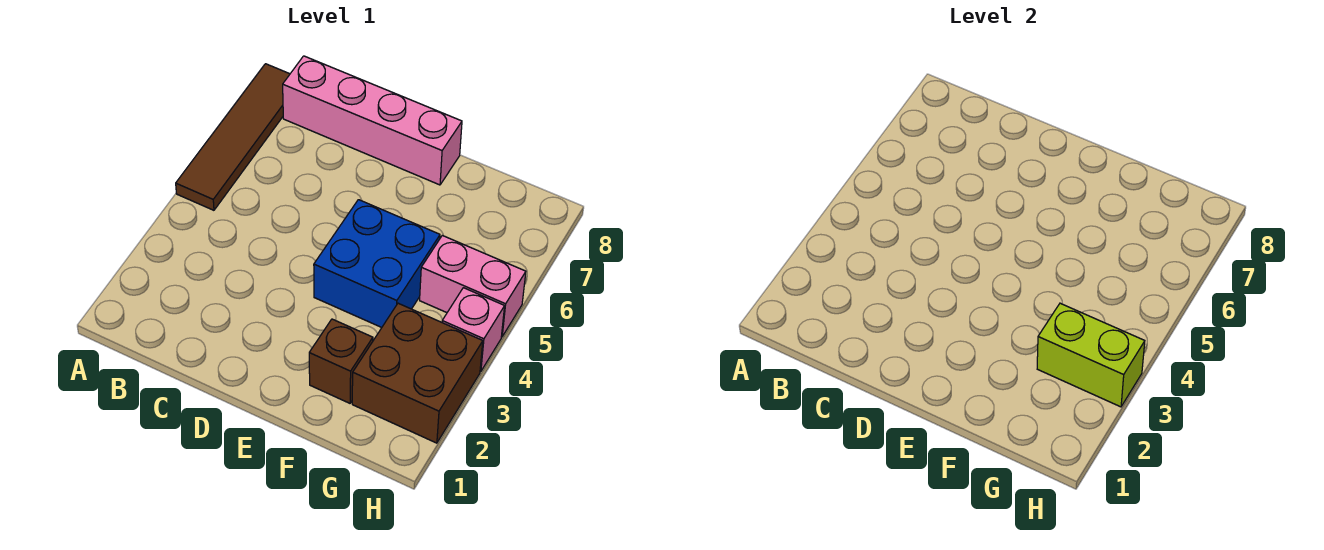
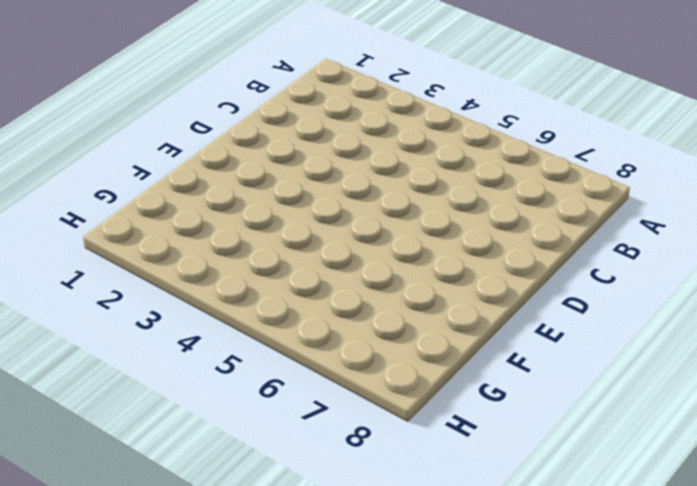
none -> brown 1x4 tile [176,64,290,210]
none -> pink 1x4 brick [283,56,462,185]

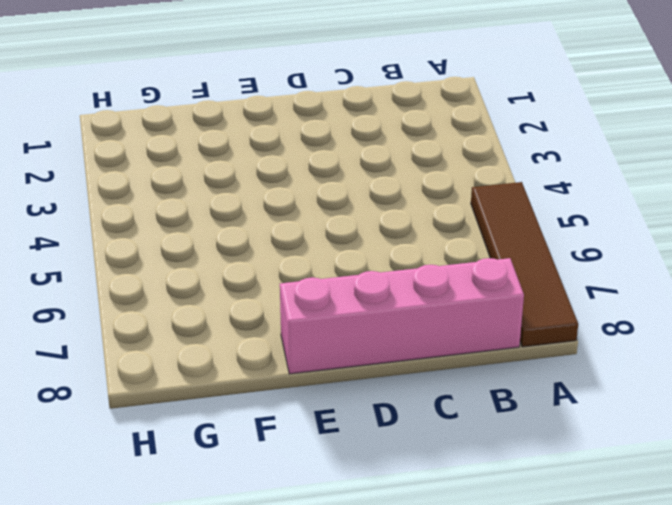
none -> blue 2x2 brick [314,200,440,327]
none -> brown 1x1 brick [309,319,373,403]

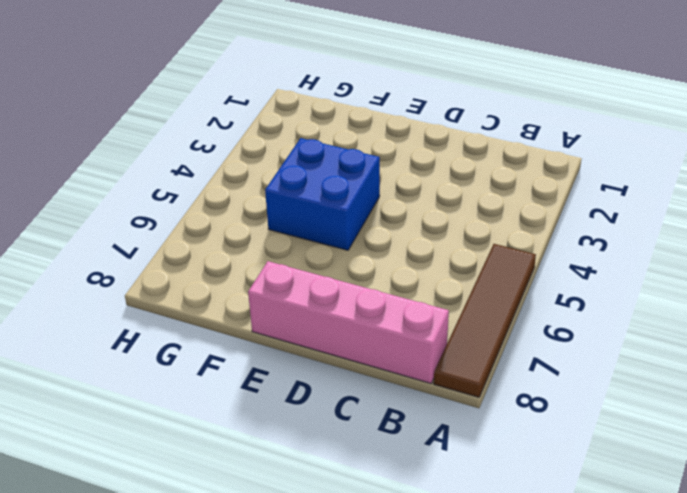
none -> brown 1x1 brick [309,319,373,403]
none -> brown 2x2 brick [352,303,483,443]

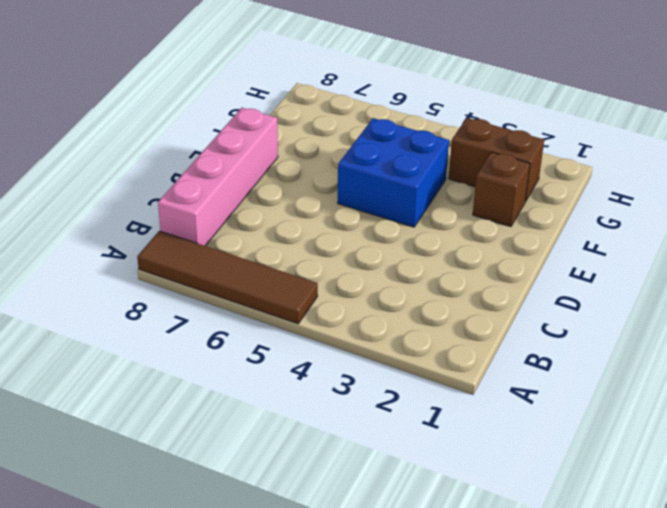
brown 1x2 brick [449,118,544,202] -> brown 2x2 brick [352,303,483,443]
none -> pink 1x2 brick [420,235,526,337]
none -> pink 1x1 brick [442,288,505,371]

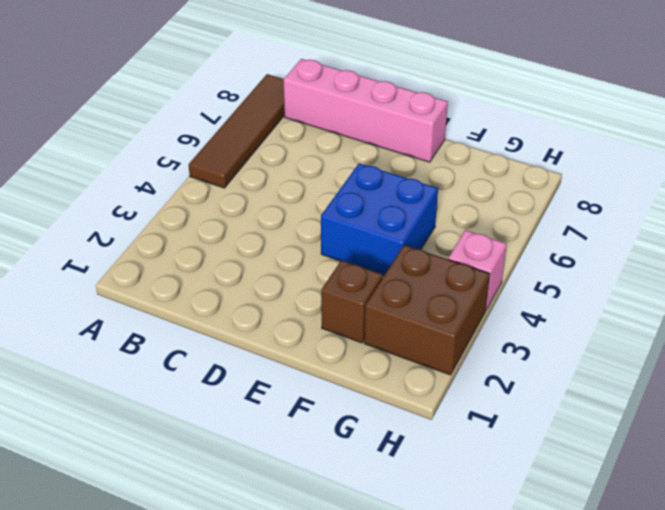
none -> pink 1x2 brick [420,235,526,337]
none -> lime 1x2 brick [1037,303,1145,407]

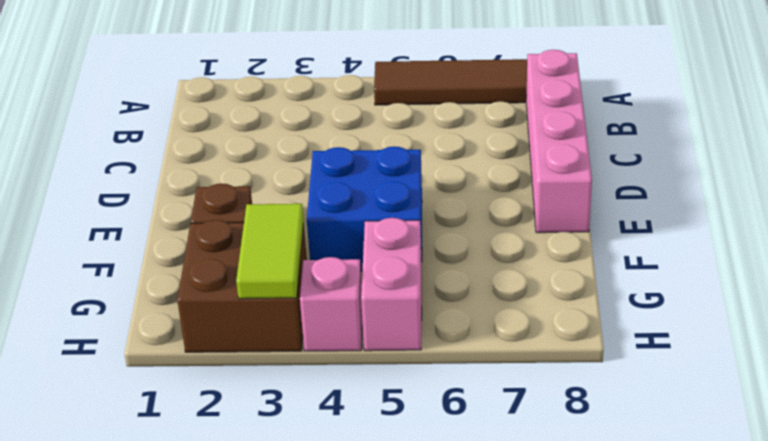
lime 1x2 tile [236,204,304,299] -> lime 1x2 brick [1037,303,1145,407]

